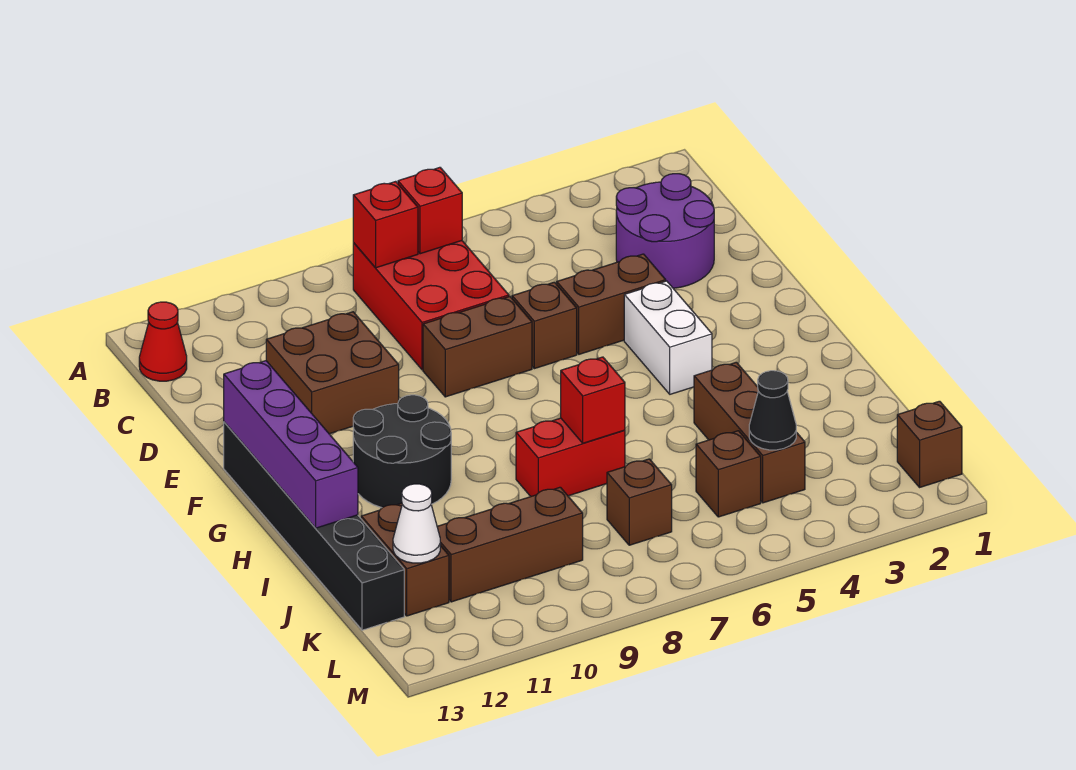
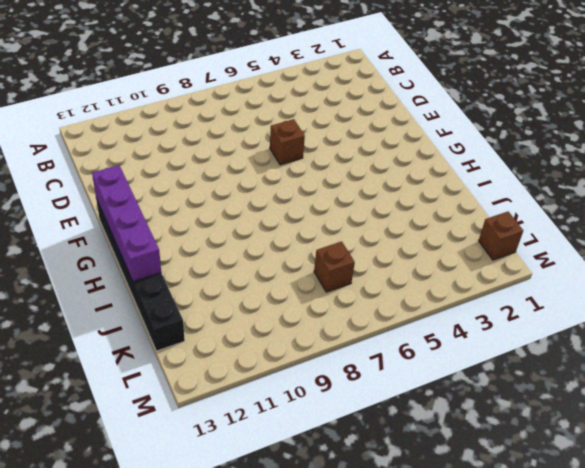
none -> red 2x3 brick [353,241,509,370]
none -> red 1x1 cone [139,302,187,381]
none -> purple 2x2 round brick [616,174,714,288]

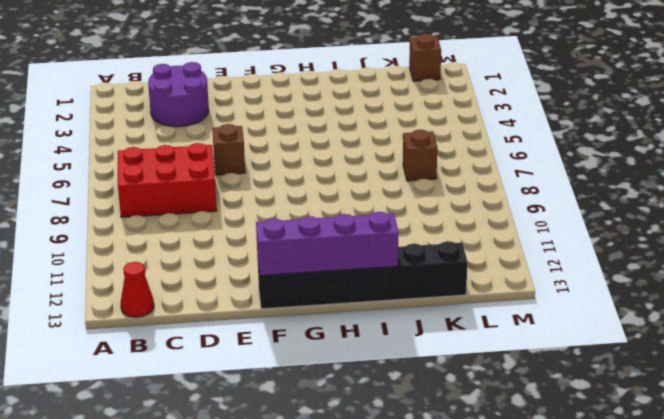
none -> brown 2x2 brick [266,312,399,434]
none -> brown 1x2 brick [557,254,666,354]
none -> brown 1x2 brick [423,296,532,397]

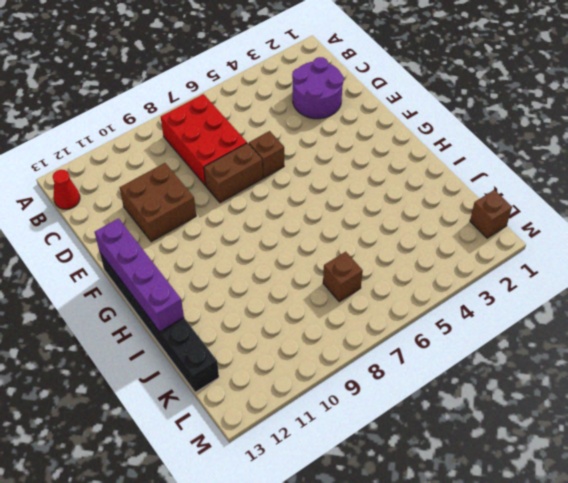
none -> brown 1x2 brick [557,254,666,354]
none -> white 1x2 brick [624,281,712,394]
none -> black 2x2 round brick [353,395,451,508]

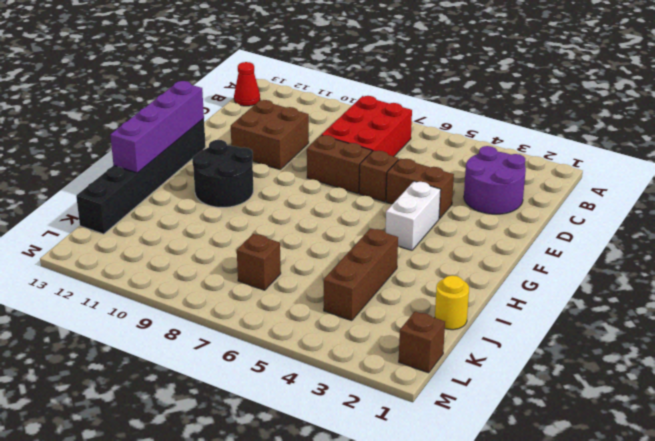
yellow 1x1 round brick [435,275,469,330] -> none
none -> red 1x2 brick [516,418,625,496]
none -> brown 1x2 brick [361,503,449,616]
none -> brown 1x1 brick [696,431,761,517]

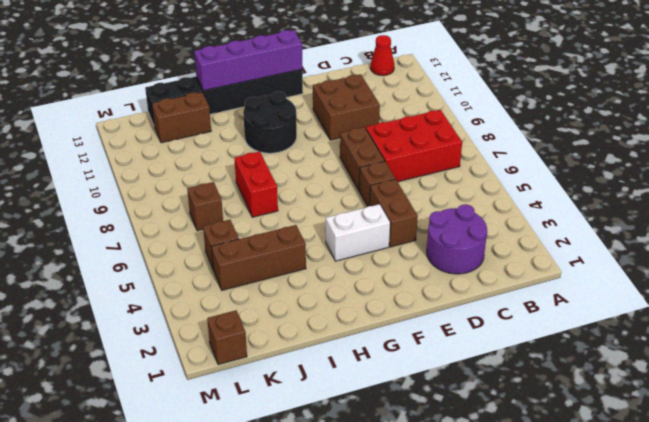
none -> brown 1x3 brick [437,487,583,602]
none -> red 1x1 brick [398,167,462,254]
none -> red 1x1 brick [353,181,418,268]

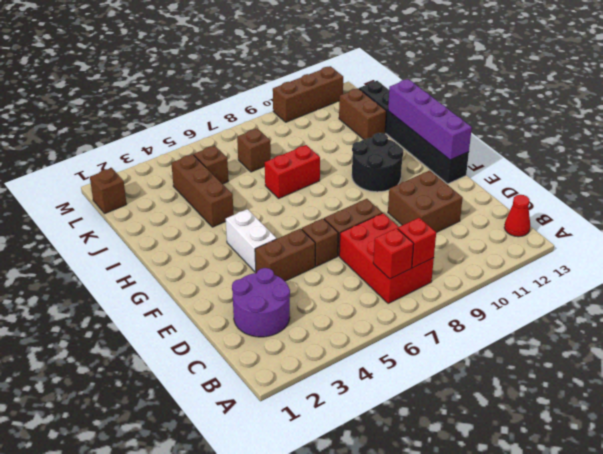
brown 1x3 brick [273,66,343,122] -> brown 1x3 brick moved to [437,487,583,602]
none -> red 1x1 brick [561,357,625,443]
none -> black 1x1 cone [749,371,796,450]
none -> white 1x1 cone [393,484,440,563]

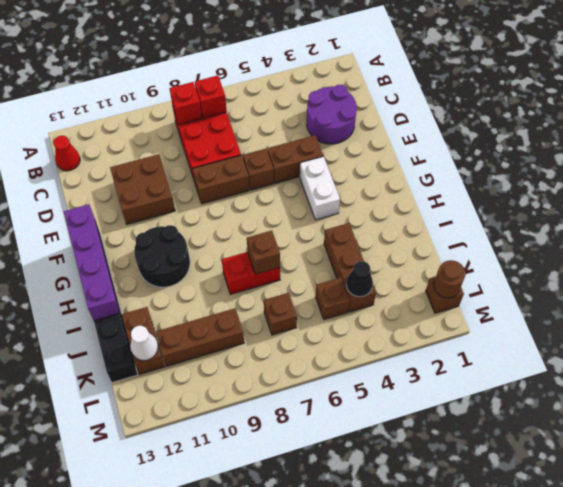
brown 1x1 brick [247,231,280,274] -> red 1x1 brick [561,357,625,443]
brown 1x1 round brick [434,260,465,298] -> none

